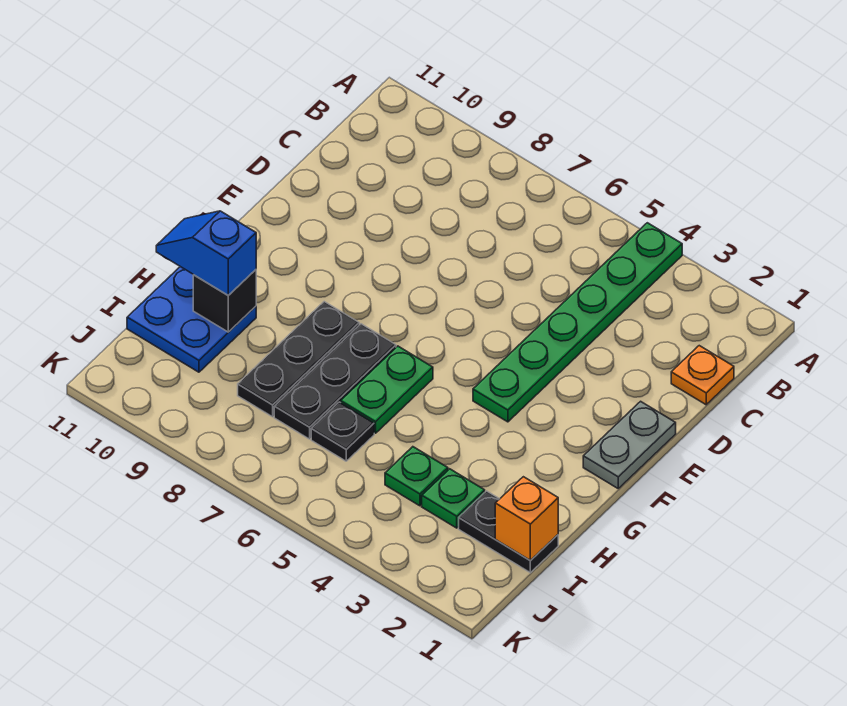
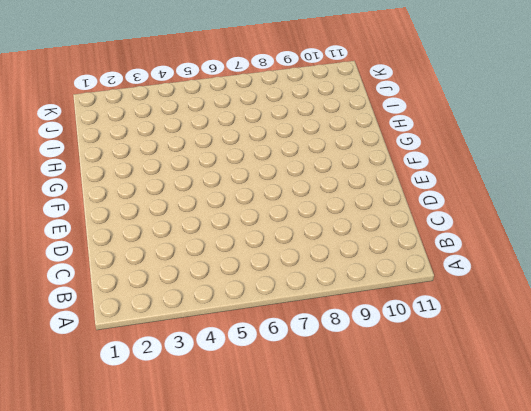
none -> green 1x6 plate [473,223,682,422]
none -> orange 1x1 plate [671,346,734,405]
none -> grey 1x2 plate [583,401,676,488]

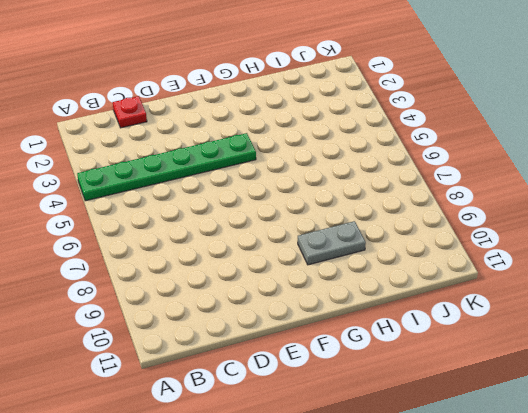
red 1x1 plate [113,96,147,128] -> orange 1x1 plate [671,346,734,405]
grey 1x2 plate [298,221,366,265] -> grey 1x2 plate moved to [583,401,676,488]
none -> green 1x2 plate [341,346,433,433]
none -> black 1x3 plate [274,324,396,439]
none -> black 1x3 plate [238,302,359,417]

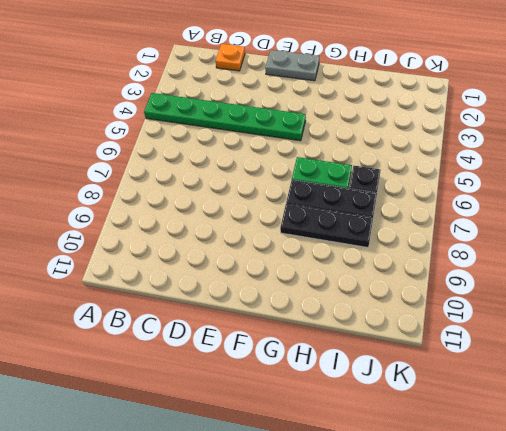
none -> blue 2x2 plate [127,267,256,372]
none -> black 1x2 plate [459,491,558,573]
none -> green 1x1 plate [422,469,485,528]

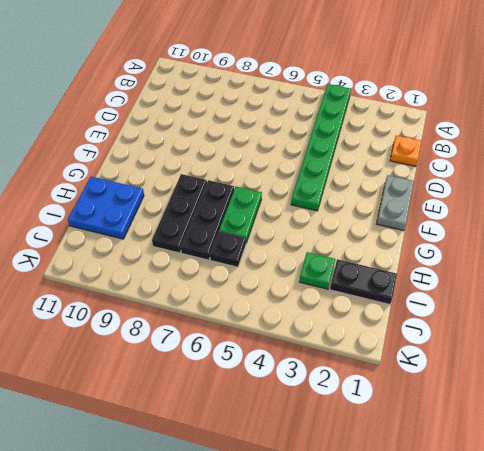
none -> green 1x1 plate [385,447,448,506]
none -> black 1x1 brick [193,270,256,332]
none -> orange 1x1 brick [495,477,558,561]

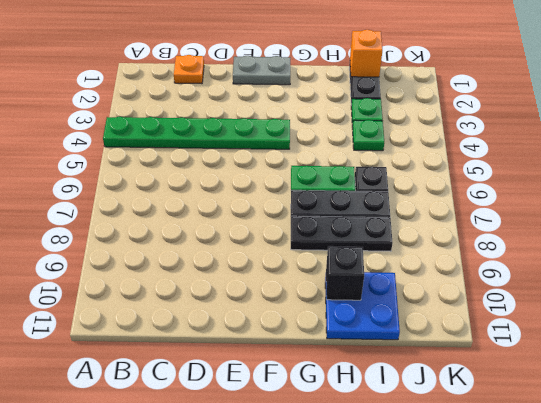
none -> blue 1x2 slope [156,211,256,295]

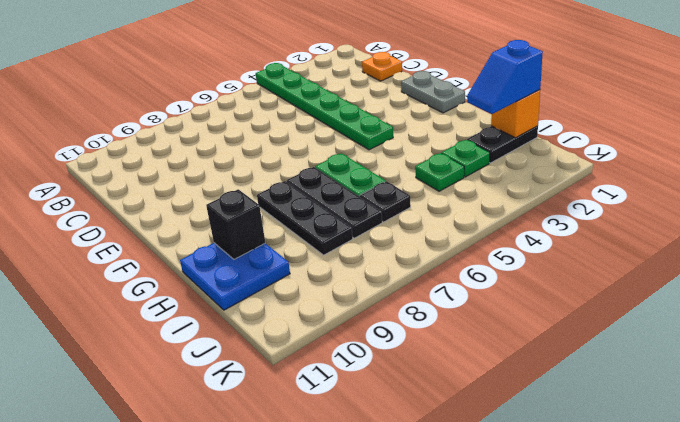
blue 1x2 slope [467,40,543,114] -> blue 1x2 slope moved to [156,211,256,295]

